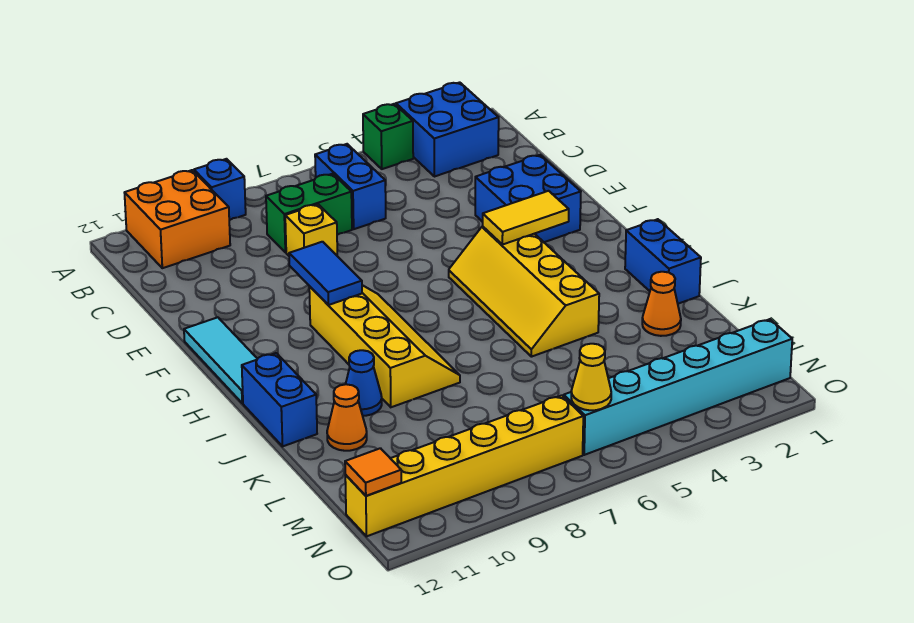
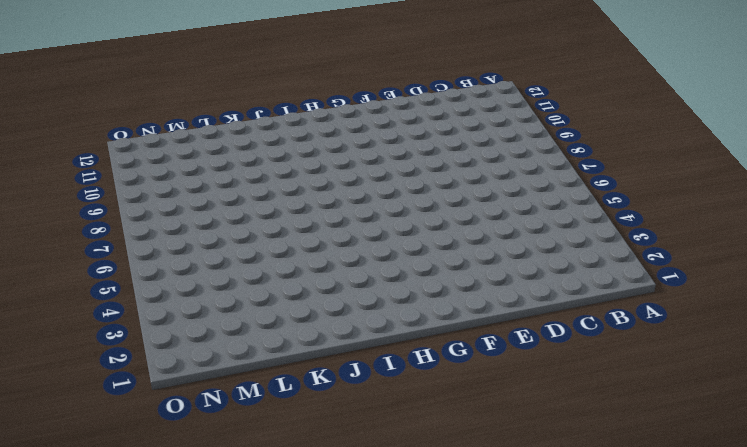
none -> blue 2x2 brick [396,82,499,177]
none -> green 1x1 brick [363,104,413,169]
none -> blue 1x1 brick [194,159,246,220]

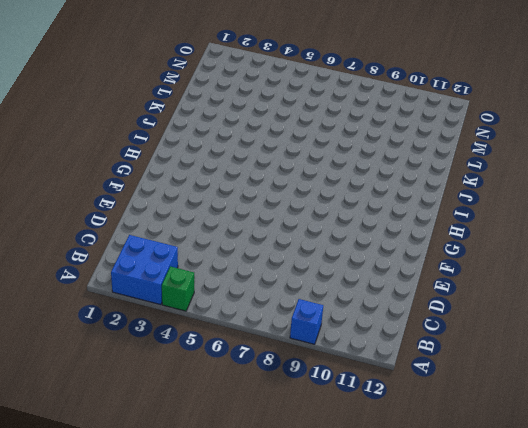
none -> orange 2x2 brick [125,170,230,268]
none -> blue 1x2 brick [315,144,386,229]
none -> green 1x2 brick [266,174,352,253]

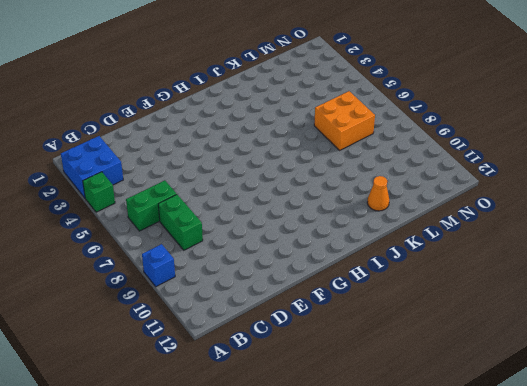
green 1x2 brick [126,180,177,231] -> blue 1x2 brick [315,144,386,229]
orange 2x2 brick [314,91,375,150] -> orange 2x2 brick moved to [125,170,230,268]
none -> yellow 1x1 brick [285,204,337,256]
none -> blue 2x2 brick [475,155,581,242]
none -> cyan 1x3 tile [184,317,257,403]

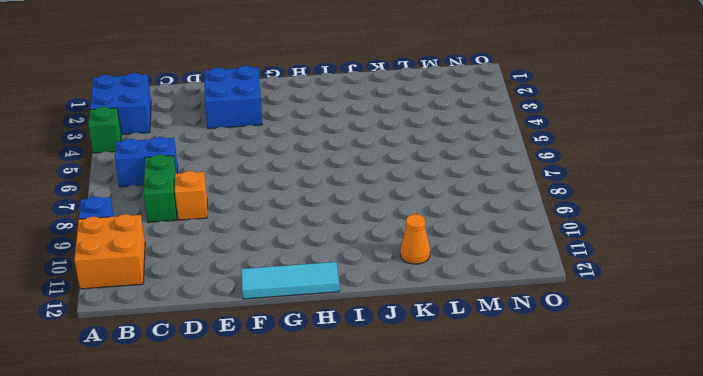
orange 1x1 brick [175,171,207,220] -> yellow 1x1 brick [285,204,337,256]
none -> yellow 2x4 slope [449,227,599,357]
none -> yellow 2x4 slope [309,285,460,407]
none -> blue 1x2 brick [625,219,701,304]

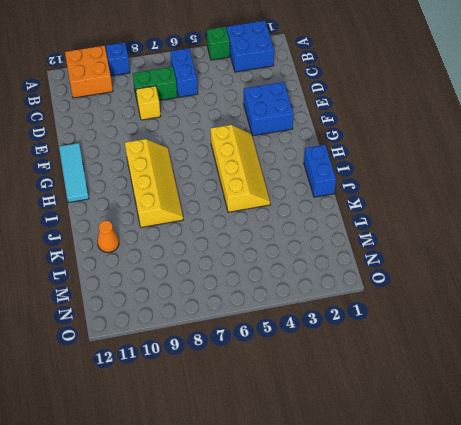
yellow 2x4 slope [211,125,270,212] -> yellow 2x4 slope turned to [449,227,599,357]
none -> blue 1x2 brick [242,353,317,446]
none -> blue 1x1 cone [346,350,382,416]
none -> orange 1x1 cone [642,272,681,336]

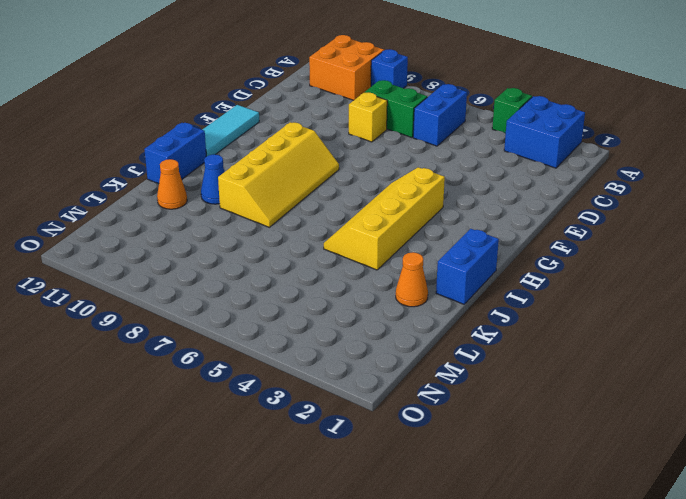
none -> blue 2x2 brick [475,155,581,242]
none -> cyan 1x6 brick [564,319,792,455]
none -> yellow 1x6 brick [345,395,583,536]

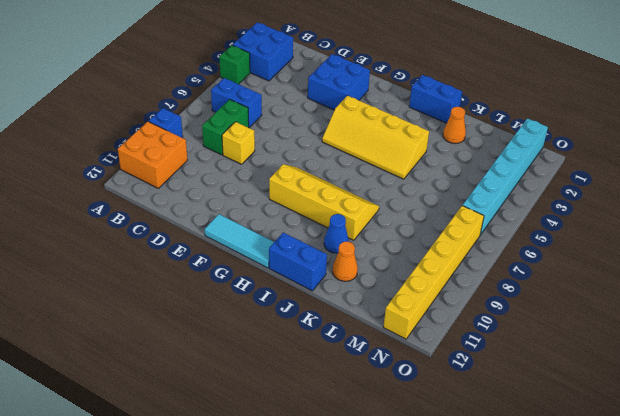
none -> blue 1x2 tile [289,242,362,305]
none -> yellow 1x2 tile [483,191,569,245]
none -> yellow 1x1 cone [571,344,611,410]

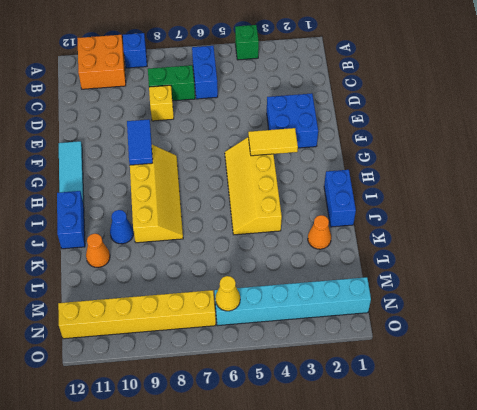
none -> blue 2x2 brick [396,82,499,177]
none -> orange 1x1 tile [345,448,401,496]

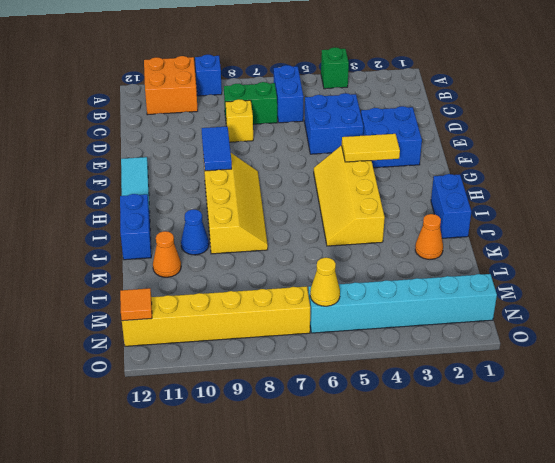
blue 2x2 brick [304,93,364,154] -> blue 2x2 brick moved to [396,82,499,177]

